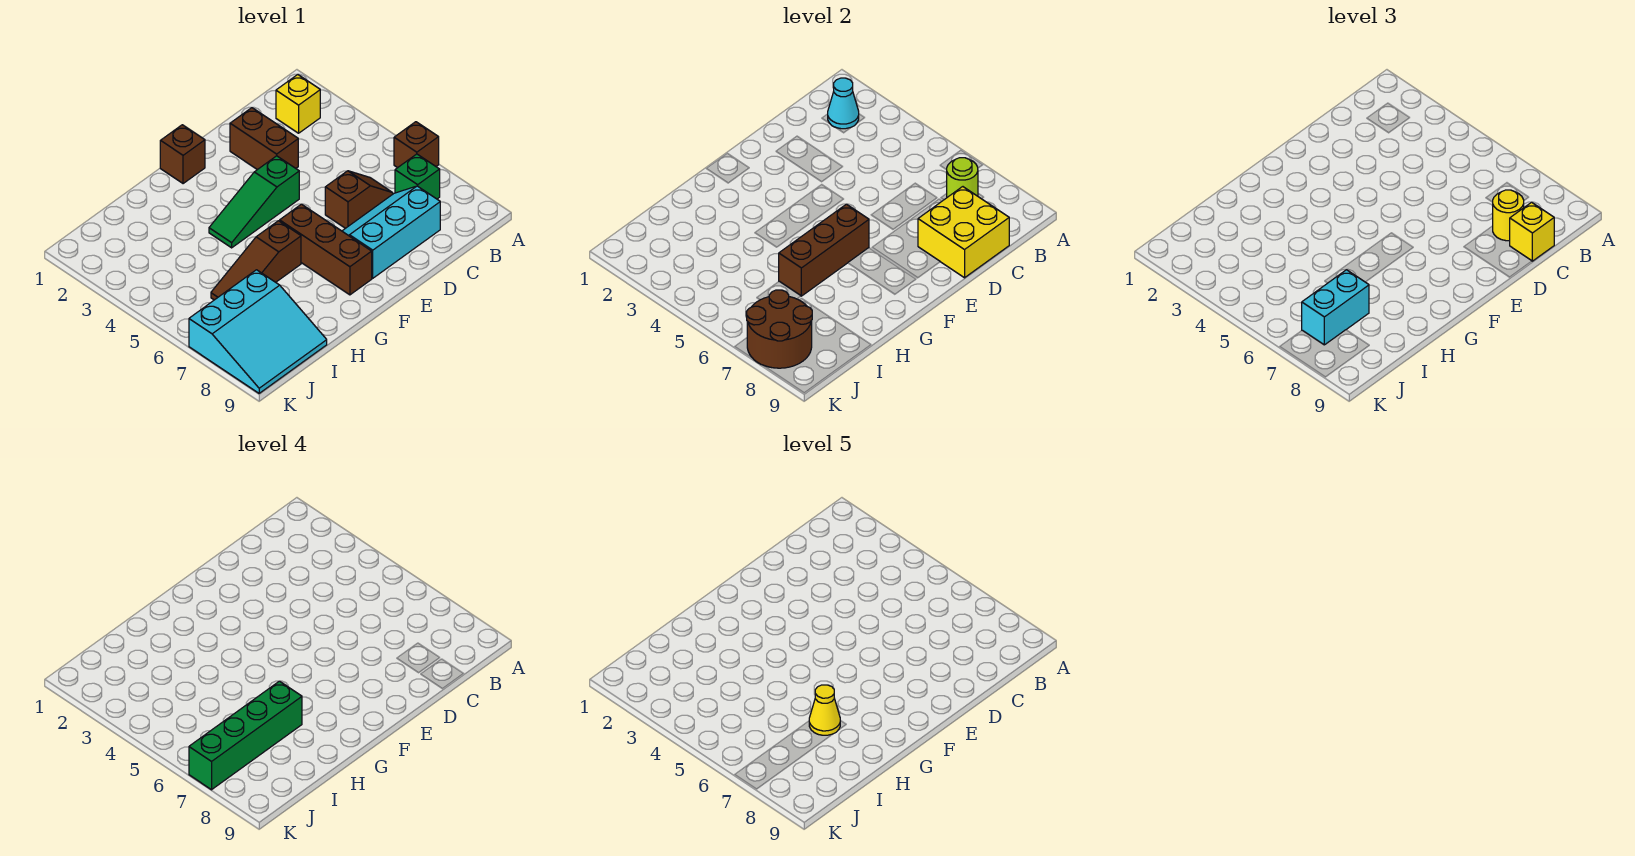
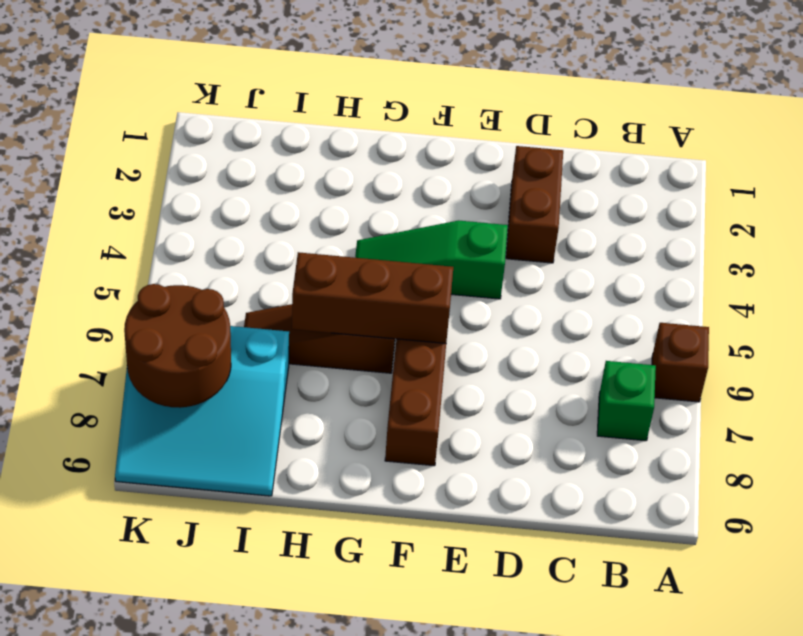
none -> yellow 1x1 brick [276,74,320,133]
none -> brown 1x2 slope [325,171,393,228]
none -> cyan 2x3 slope [342,186,440,278]

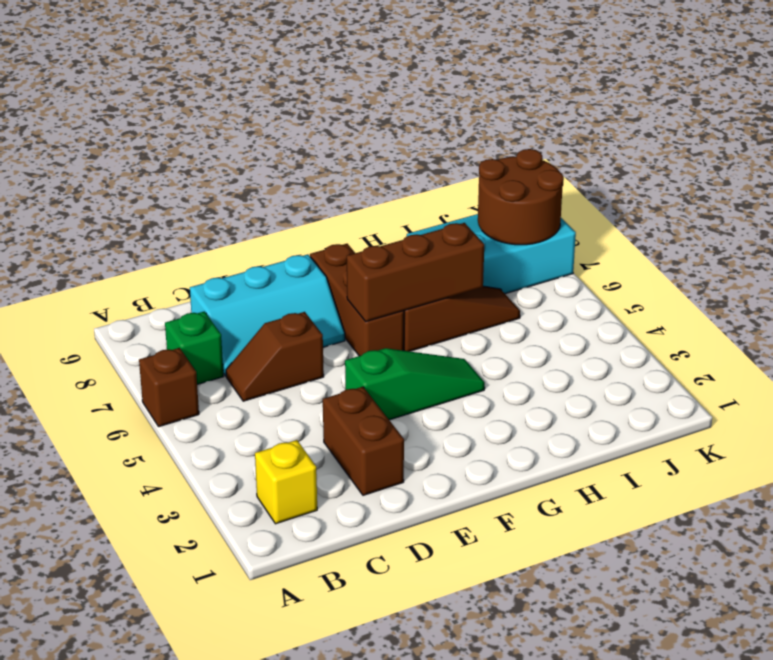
none -> brown 1x1 brick [160,125,205,184]
none -> cyan 1x1 cone [828,78,859,129]
none -> lime 1x1 round brick [947,158,978,197]

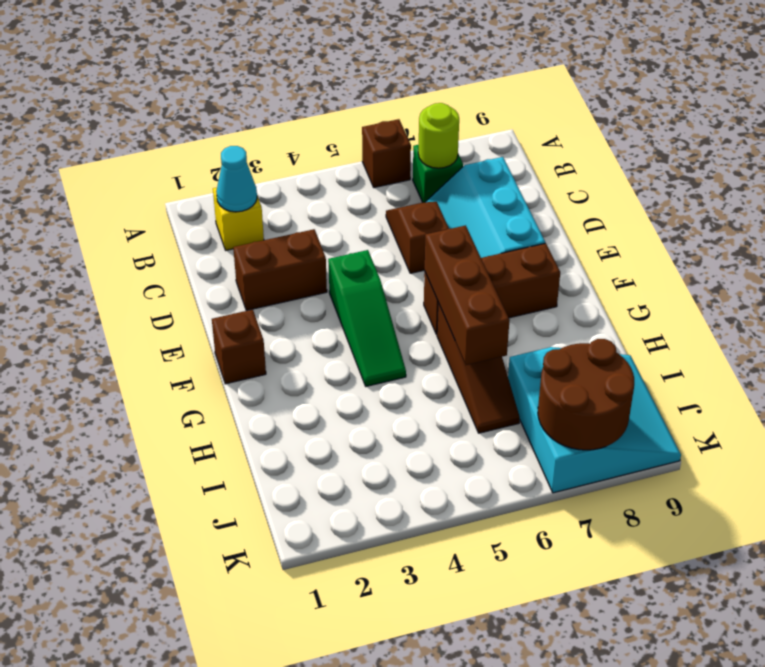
none -> yellow 2x2 brick [918,187,1009,278]
none -> yellow 1x1 round brick [1493,190,1524,241]
none -> yellow 1x1 brick [1510,202,1554,261]

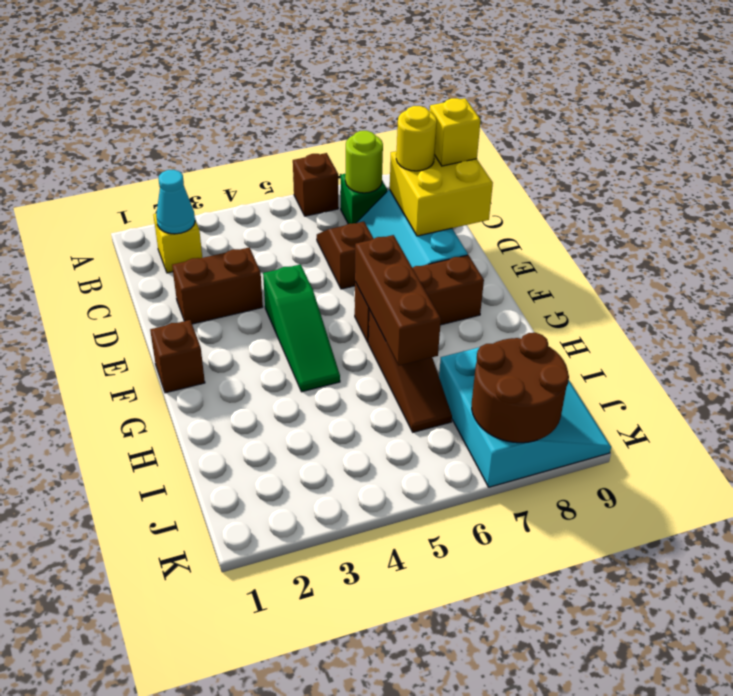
none -> cyan 1x2 brick [1302,270,1369,345]
none -> green 1x4 brick [189,681,302,790]
none -> yellow 1x1 cone [809,685,840,735]

